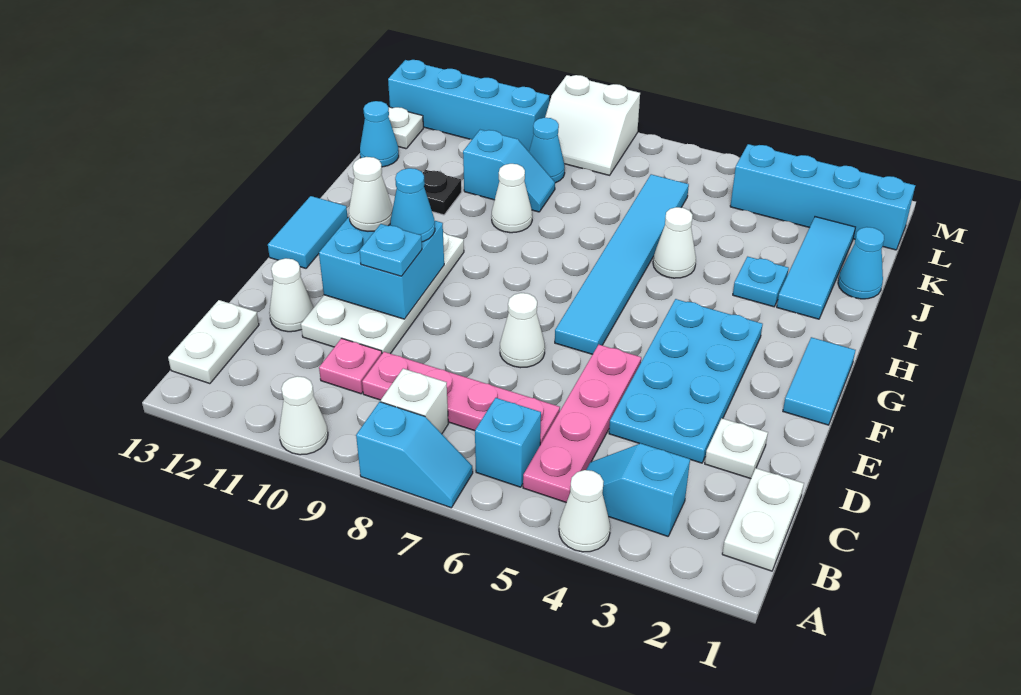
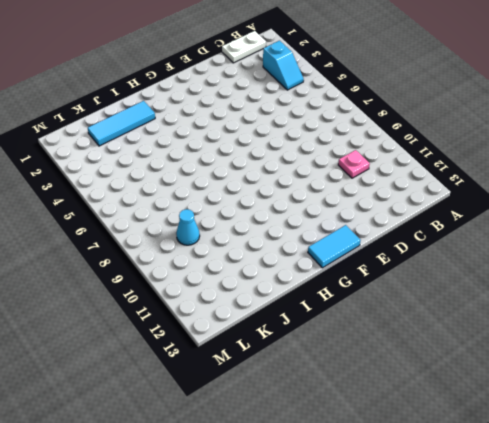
none -> white 1x1 cone [559,470,610,552]
none -> cyan 1x2 slope [356,402,473,508]
none -> white 1x1 cone [279,376,328,455]
none -> pink 1x4 plate [523,345,641,503]

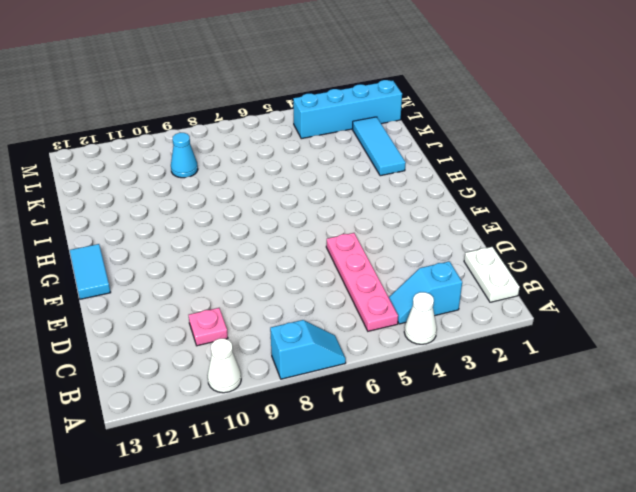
none -> cyan 1x1 brick [475,398,541,487]
none -> white 1x1 brick [381,369,448,434]
none -> white 1x2 plate [168,300,259,384]
none -> pink 1x4 plate [362,352,560,445]

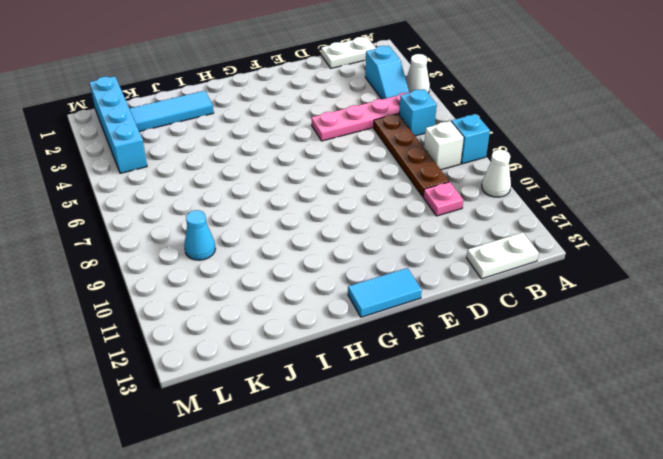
brown 1x4 plate [374,114,449,197] -> pink 1x4 plate [362,352,560,445]
none -> white 1x1 plate [705,418,768,479]
none -> cyan 2x4 plate [609,299,763,463]
none -> white 2x4 plate [301,232,464,354]
none -> white 1x1 cone [269,258,314,332]

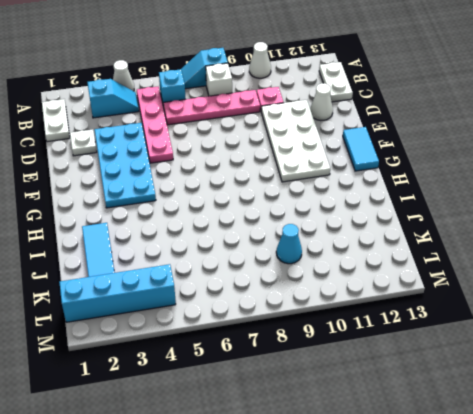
none -> white 1x1 cone [500,293,545,368]
none -> cyan 1x2 tile [783,337,856,425]
none -> cyan 1x6 tile [555,174,689,354]
none -> cyan 1x1 plate [733,257,789,307]

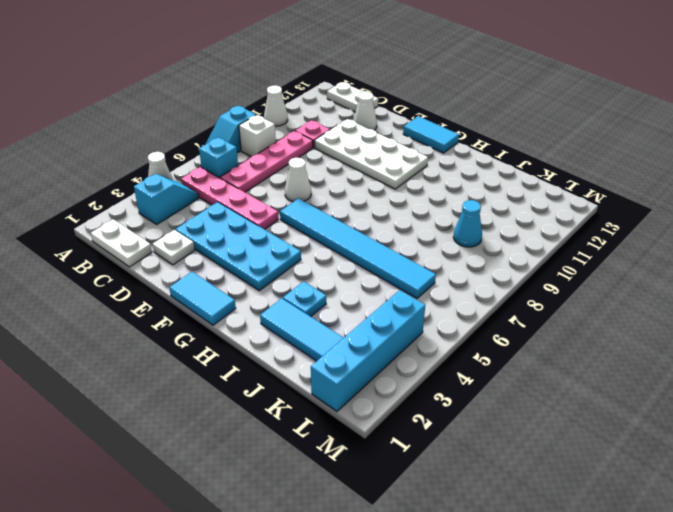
none -> white 1x1 cone [653,207,696,278]
none -> white 1x1 cone [492,164,532,233]
none -> black 1x1 plate [423,170,462,215]
none -> cyan 1x1 cone [838,227,884,299]

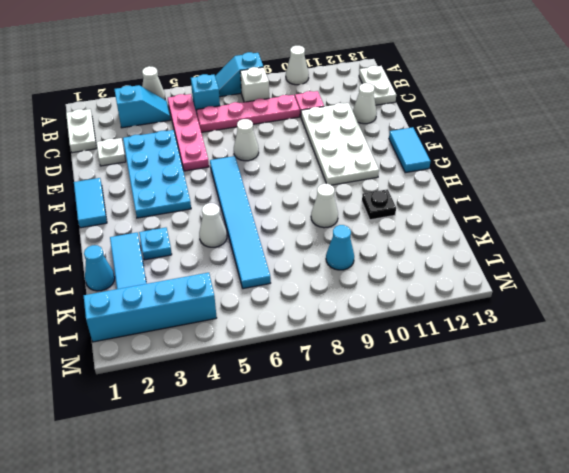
none -> cyan 1x2 slope [463,130,555,212]
none -> cyan 1x1 cone [360,101,399,167]
none -> white 1x1 plate [388,107,423,149]
none -> white 2x2 slope [545,75,640,175]

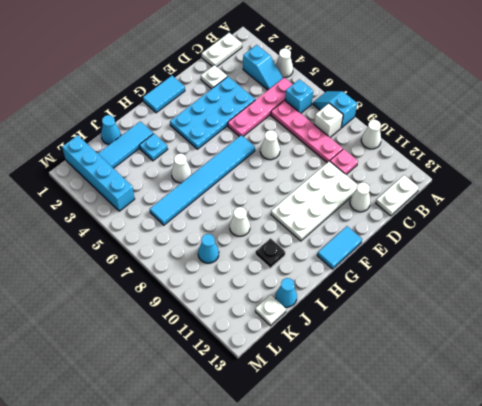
none -> cyan 1x2 slope [463,130,555,212]
none -> white 2x2 slope [545,75,640,175]
none -> cyan 1x4 brick [388,60,549,152]
none -> cyan 2x2 brick [319,217,444,319]

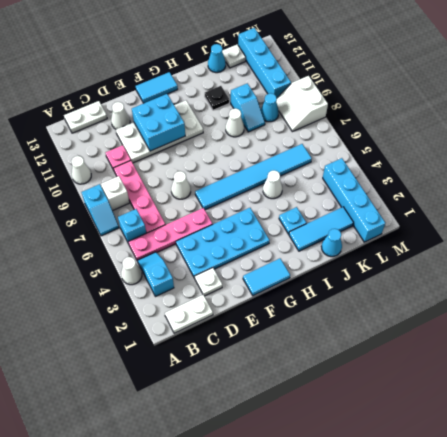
none -> cyan 1x1 plate [359,224,422,276]
none -> cyan 1x1 cone [390,168,435,242]
none -> white 1x1 cone [349,157,393,231]

